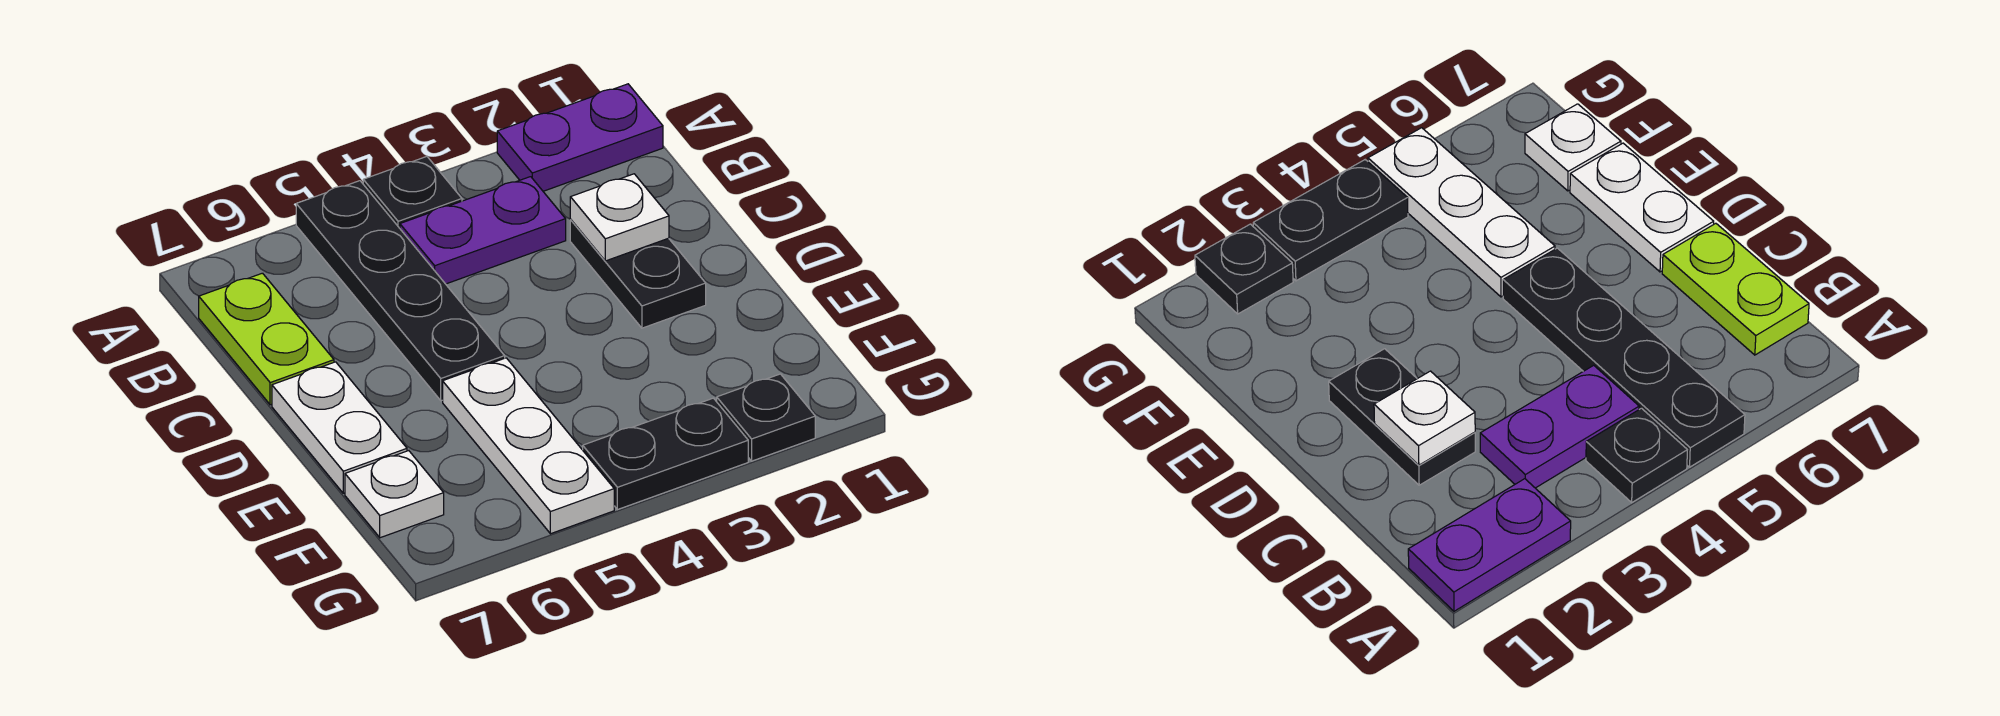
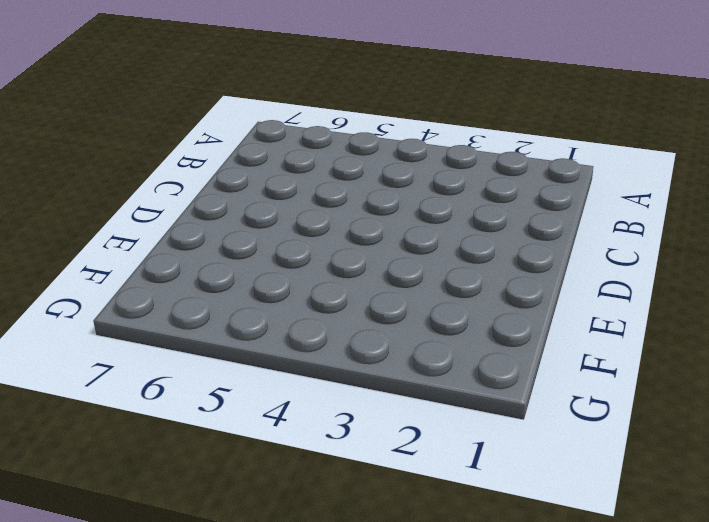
none -> purple 1x2 plate [497,84,663,191]
none -> black 1x1 plate [363,157,462,228]
none -> black 1x4 plate [296,181,505,401]

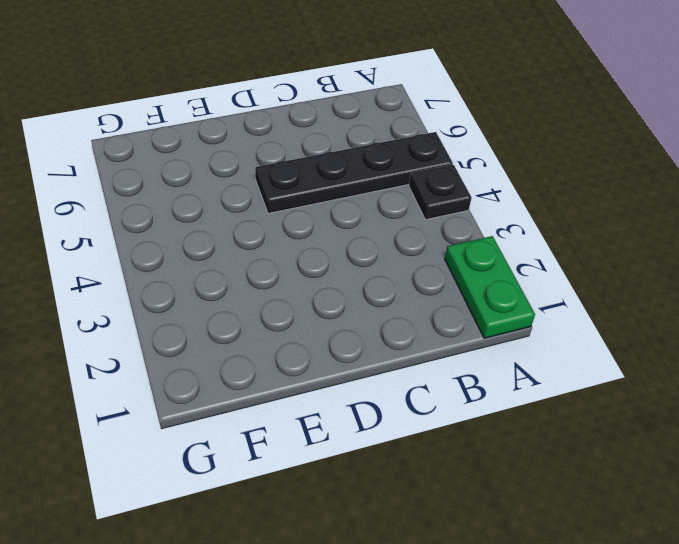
green 1x2 plate [445,236,535,338] -> purple 1x2 plate [497,84,663,191]
none -> purple 1x2 plate [400,177,566,284]
none -> lime 1x2 plate [199,273,334,405]
none -> black 1x2 plate [570,220,706,328]

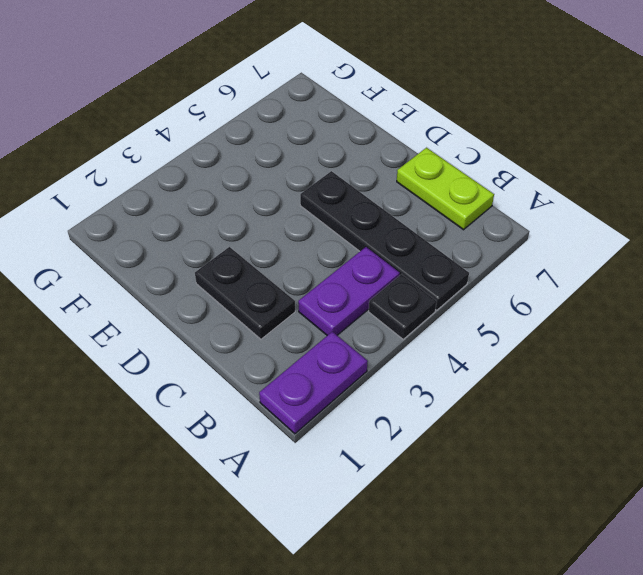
none -> white 1x2 plate [272,362,407,493]
none -> white 1x3 plate [443,358,614,534]
none -> white 1x1 plate [345,451,444,538]

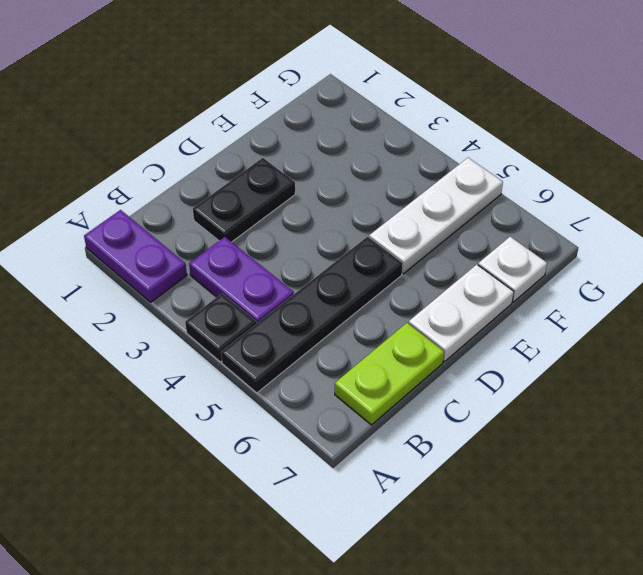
none -> black 1x1 plate [717,374,815,461]
none -> black 1x2 plate [583,398,748,510]
none -> white 1x1 plate [570,174,669,261]

